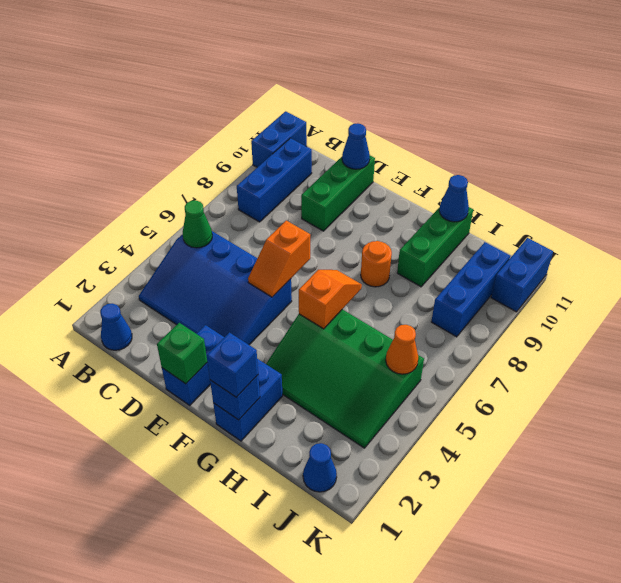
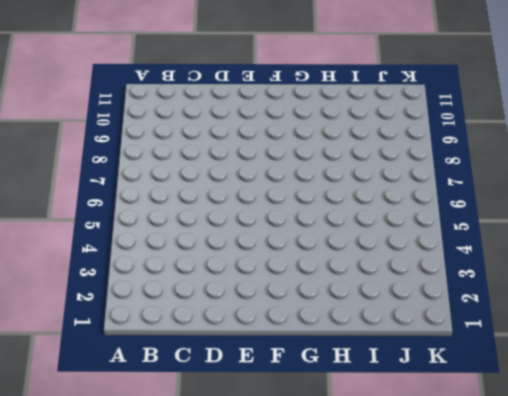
none -> blue 1x2 brick [251,111,307,167]
none -> blue 1x1 cone [100,303,132,350]
none -> blue 3x4 slope [139,231,292,345]

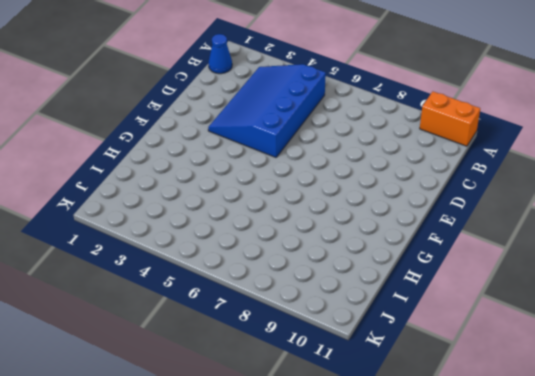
orange 1x2 brick [420,92,480,146] -> blue 1x2 brick [251,111,307,167]
none -> blue 1x3 brick [237,138,312,222]
none -> green 1x3 brick [301,156,375,231]
none -> blue 1x2 brick [162,325,224,405]

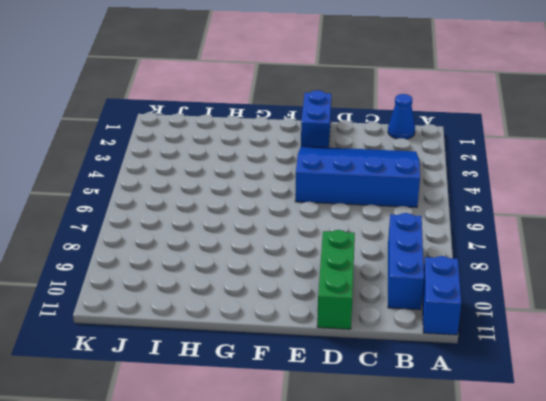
none -> blue 1x2 brick [213,359,283,441]
none -> green 3x4 slope [266,309,424,448]
none -> orange 1x1 round brick [361,241,392,287]

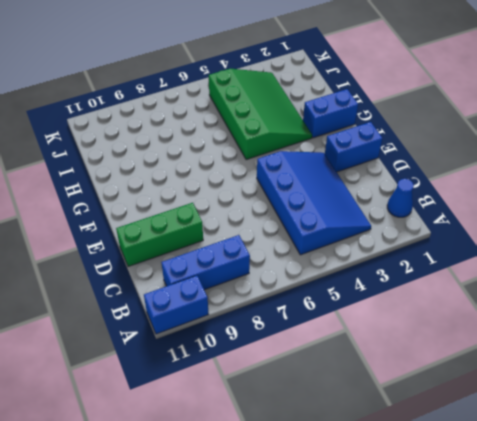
none -> orange 1x1 round brick [361,241,392,287]
none -> green 1x3 brick [397,207,473,287]
none -> blue 1x1 cone [303,443,337,492]

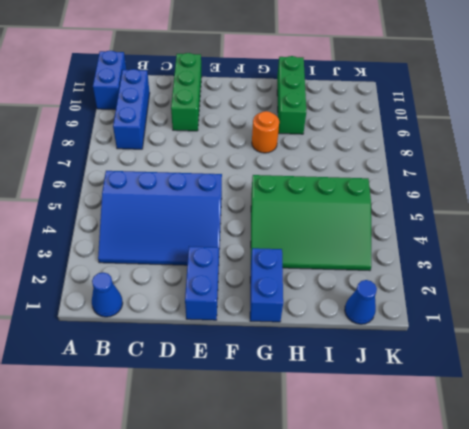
none -> blue 1x3 brick [431,242,510,337]
none -> blue 1x2 brick [491,238,553,312]
none -> green 1x1 cone [183,200,212,248]

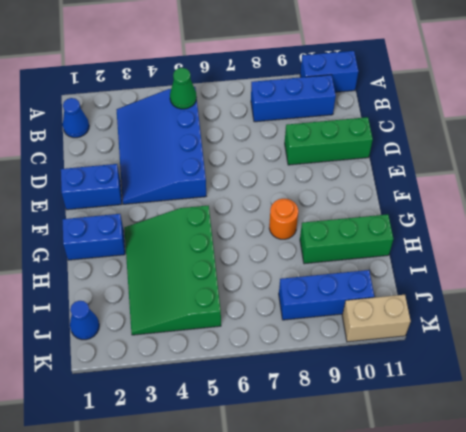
tan 1x2 brick [342,295,411,342] -> blue 1x2 brick [491,238,553,312]
none -> blue 1x1 cone [342,123,370,169]
none -> green 1x1 brick [157,323,207,384]
none -> orange 1x2 slope [248,221,310,297]

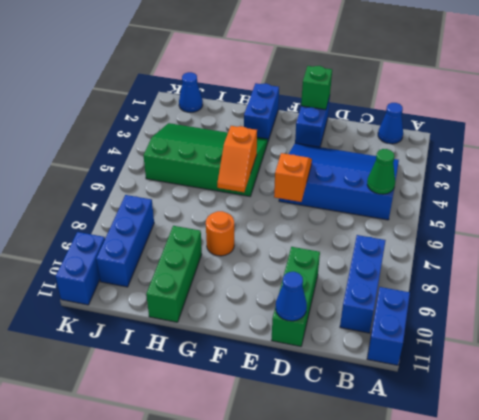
none -> blue 1x1 brick [210,375,260,420]
none -> blue 1x1 cone [439,175,469,222]
none -> orange 1x1 cone [386,325,419,374]

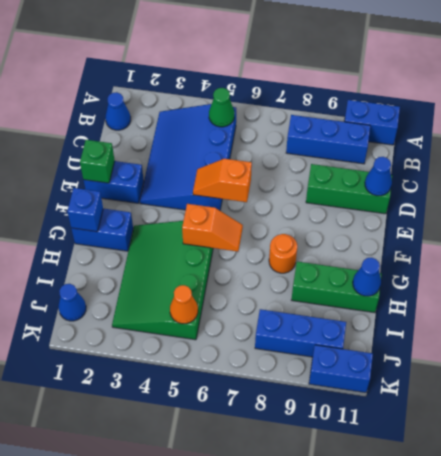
none -> blue 1x1 brick [207,333,258,397]

